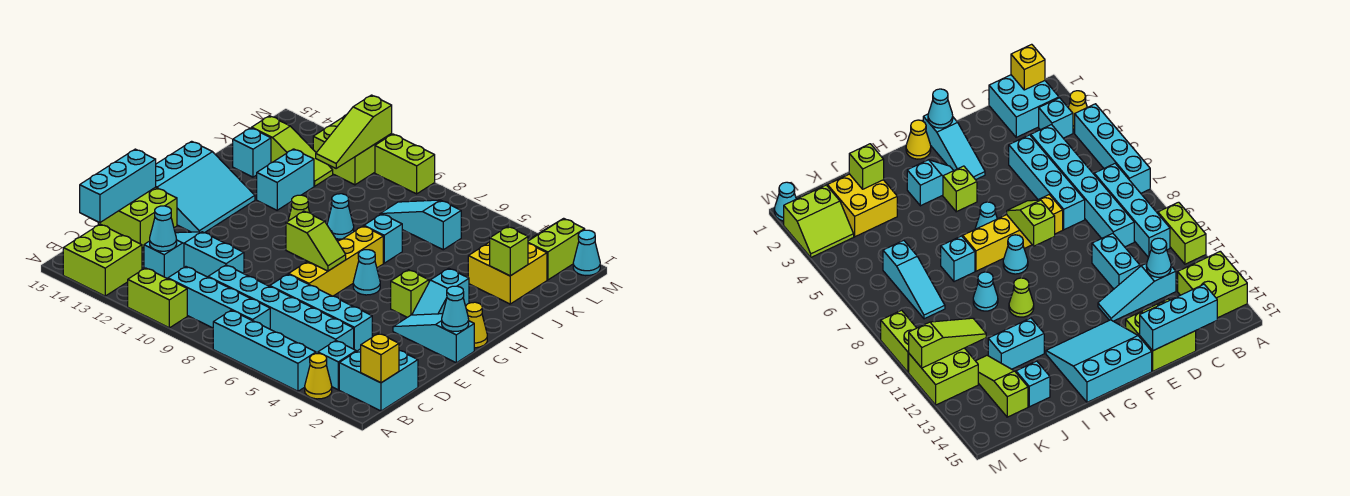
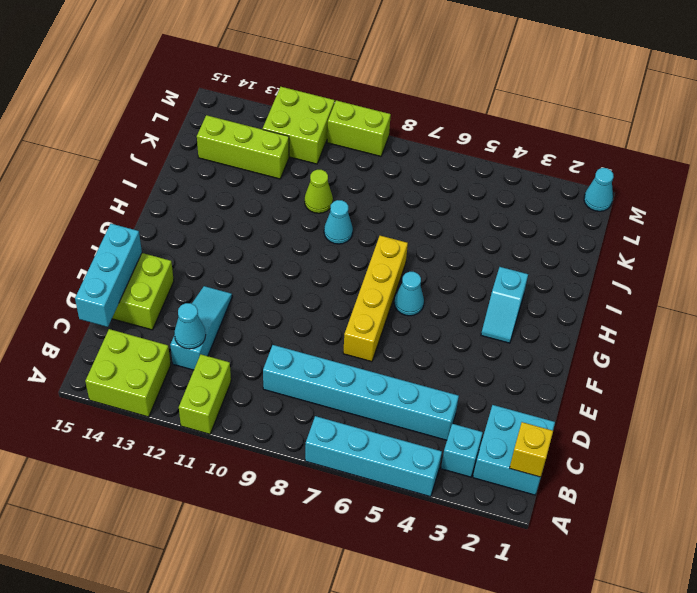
lime 1x2 brick [179,354,231,434] -> lime 1x2 brick turned to [128,268,187,328]
lime 1x1 cone [305,170,333,213] -> lime 1x1 cone moved to [288,195,310,221]
lime 1x3 brick [197,115,289,179] -> lime 1x3 slope [252,116,333,186]
none -> yellow 1x1 cone [305,354,332,399]
none -> cyan 1x4 brick [168,267,270,329]
none -> cyan 1x4 brick [270,274,372,351]
none -> cyan 1x2 brick [184,232,244,277]

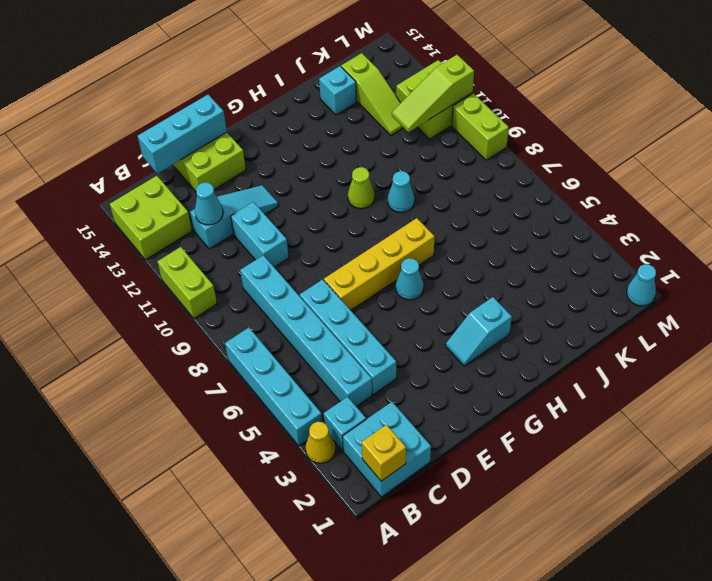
none -> cyan 1x4 brick [168,267,270,329]
none -> cyan 1x3 slope [393,314,474,363]
none -> cyan 3x3 slope [156,141,255,233]
none -> yellow 1x1 cone [466,302,487,348]

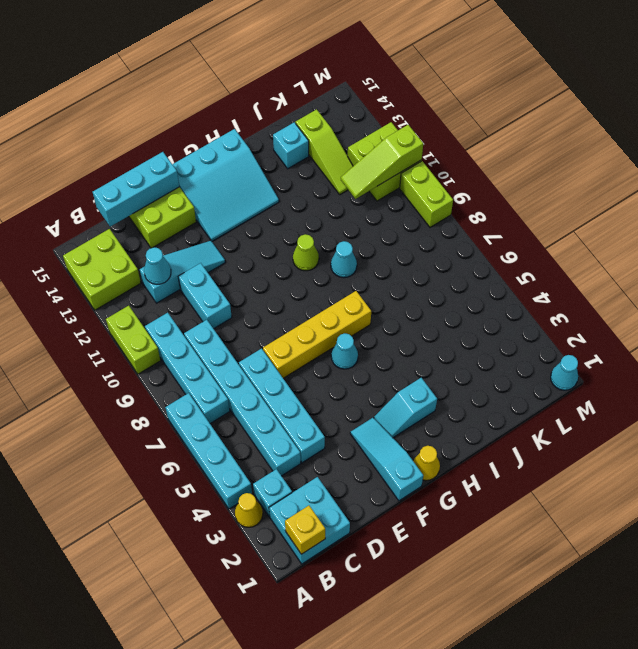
none -> lime 1x1 brick [391,270,429,317]
none -> cyan 1x1 cone [1003,235,1028,274]
none -> cyan 1x1 brick [364,214,402,263]
none -> cyan 1x2 brick [257,149,314,210]

